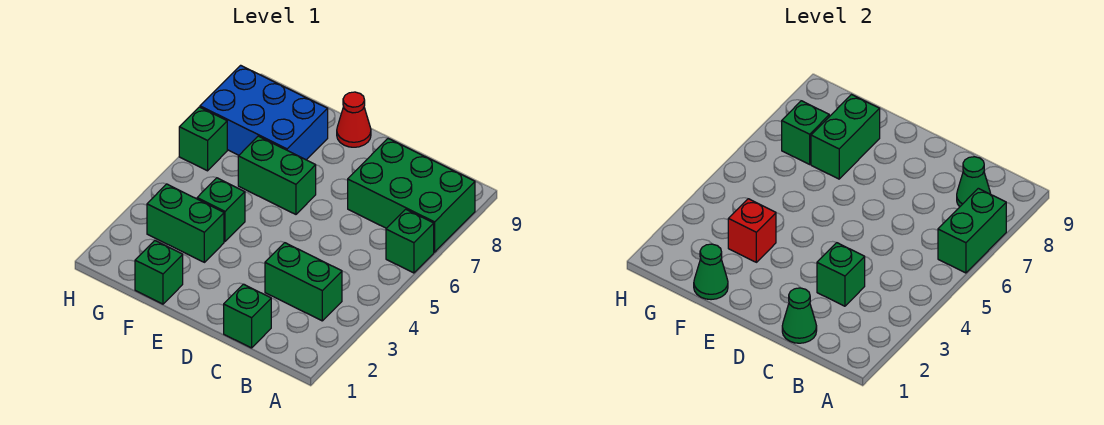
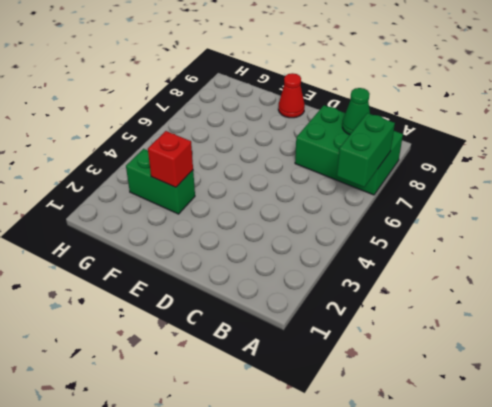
none -> green 1x1 brick [386,209,434,273]
none -> green 1x2 brick [265,243,342,321]
none -> green 1x1 brick [224,284,271,348]

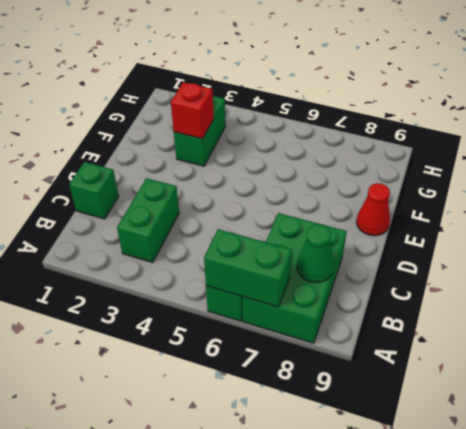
none -> green 1x2 brick [238,136,316,214]
none -> green 1x1 brick [135,241,183,304]
none -> green 1x1 brick [197,178,245,241]

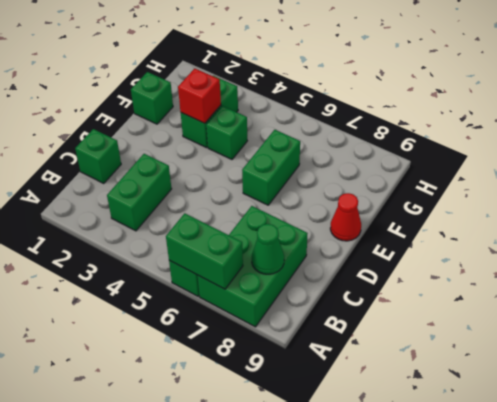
none -> blue 2x3 brick [200,65,328,160]
none -> green 1x1 brick [179,107,227,171]
none -> green 1x1 cone [782,288,817,343]

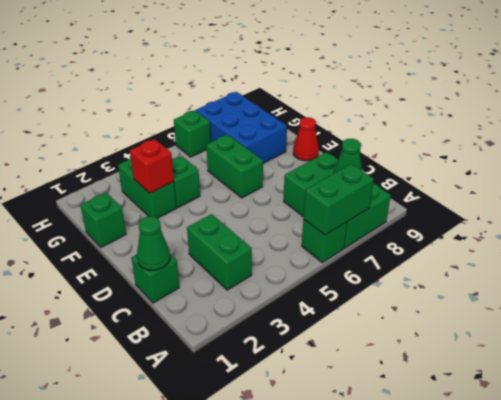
none -> green 1x1 brick [817,243,865,306]
none -> green 1x1 cone [694,244,728,300]
none -> green 1x2 brick [811,94,880,179]

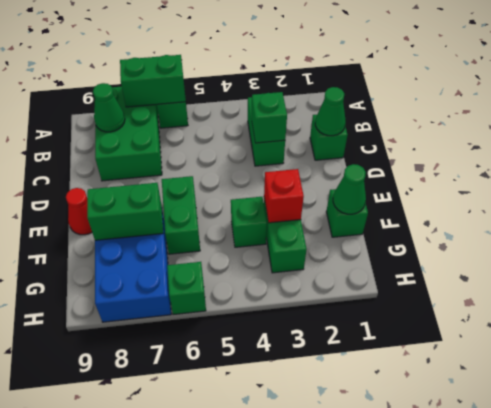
none -> green 1x1 brick [782,101,829,164]

